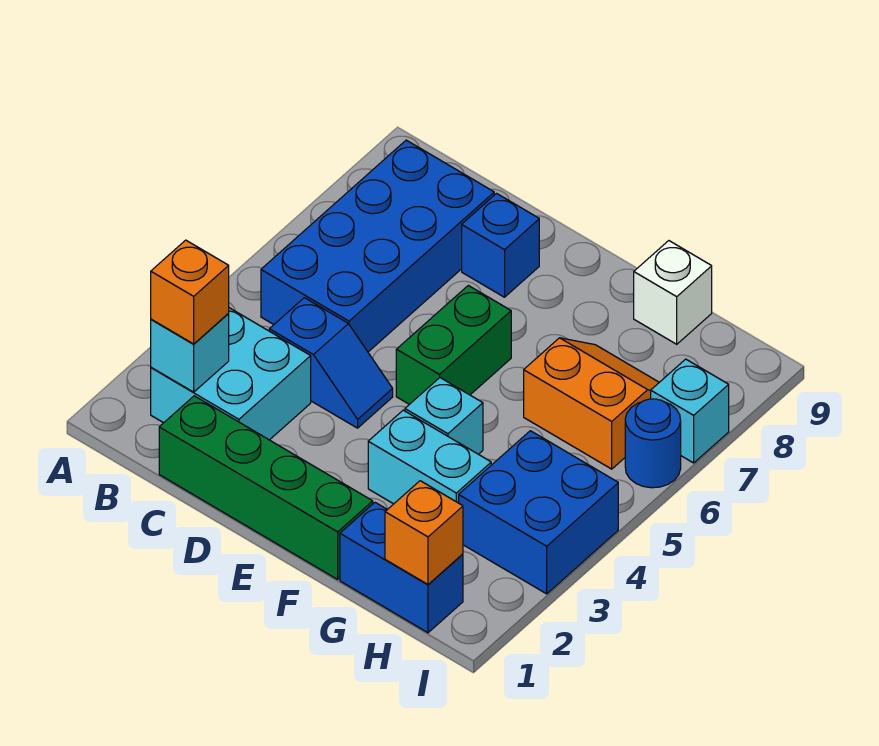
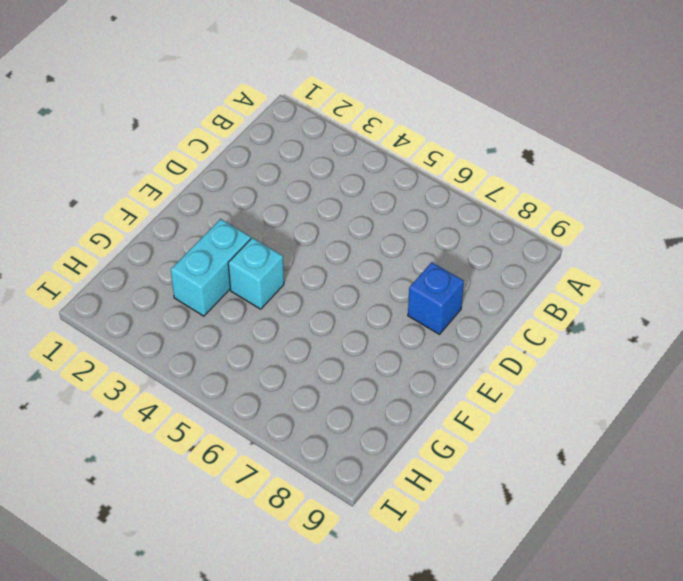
none -> cyan 2x2 brick [151,308,311,440]
none -> blue 2x4 brick [261,140,494,352]
none -> green 1x4 brick [159,396,373,579]

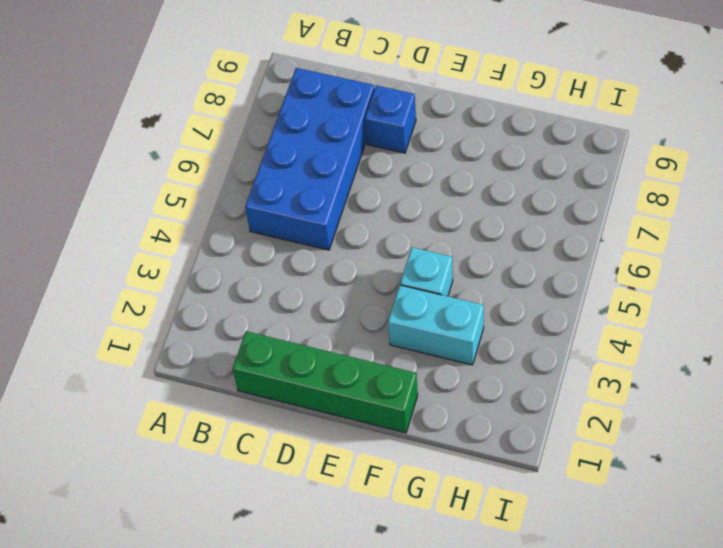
none -> cyan 2x2 brick [151,308,311,440]
none -> blue 1x2 slope [269,298,393,428]
none -> green 1x2 brick [396,286,511,404]

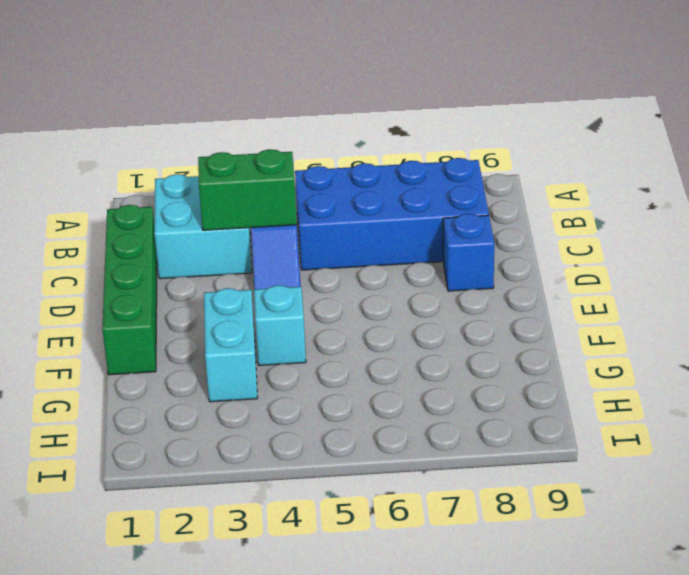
green 1x2 brick [198,149,297,230] -> green 1x2 brick moved to [396,286,511,404]
none -> blue 1x2 brick [340,503,463,633]
none -> orange 2x2 slope [524,338,659,469]
none -> white 1x1 brick [634,241,712,344]

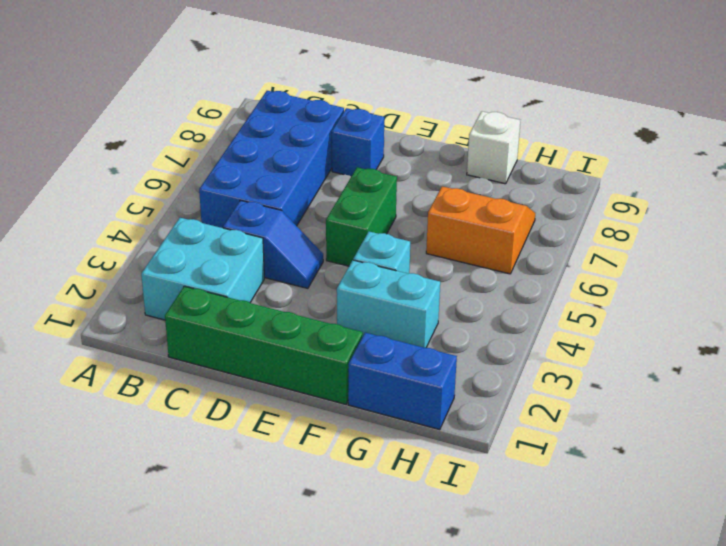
none -> blue 2x2 brick [459,431,618,594]
none -> blue 1x1 round brick [625,399,681,488]
none -> cyan 1x1 brick [651,359,729,463]

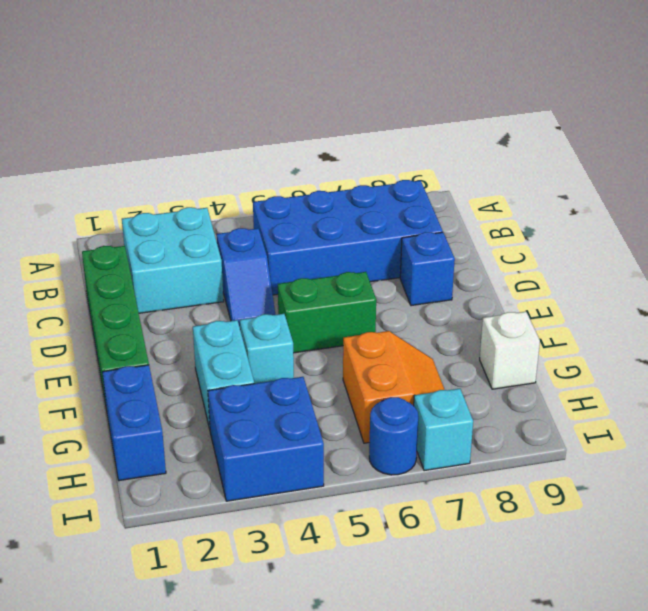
none -> cyan 1x1 brick [151,314,229,392]
none -> orange 1x1 brick [385,481,463,584]
none -> orange 1x1 brick [151,240,229,344]

